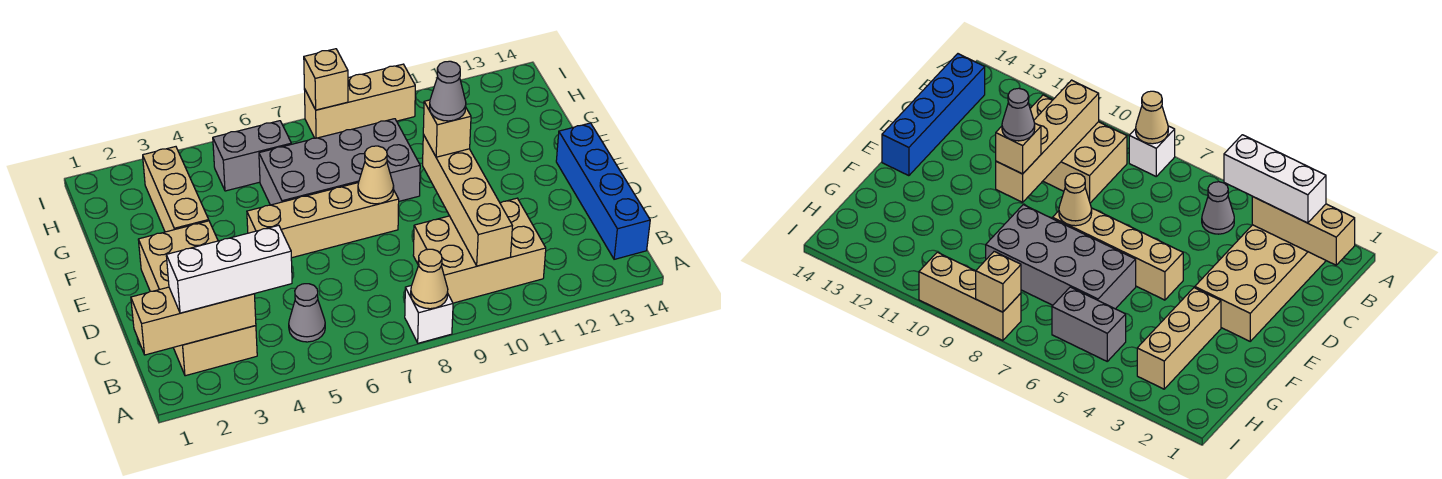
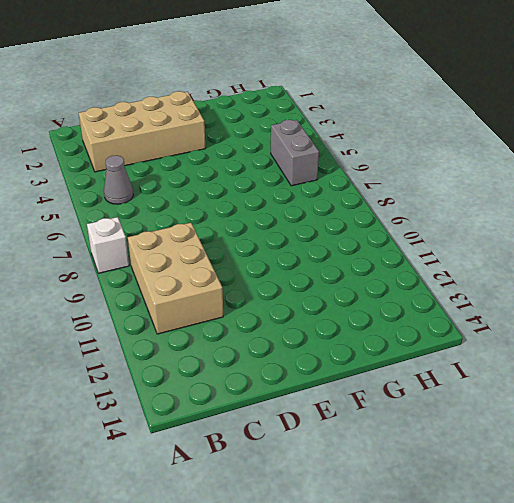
none -> blue 1x4 brick [556,123,650,259]
none -> tan 1x4 brick [247,183,399,258]
none -> tan 1x3 brick [143,147,209,232]

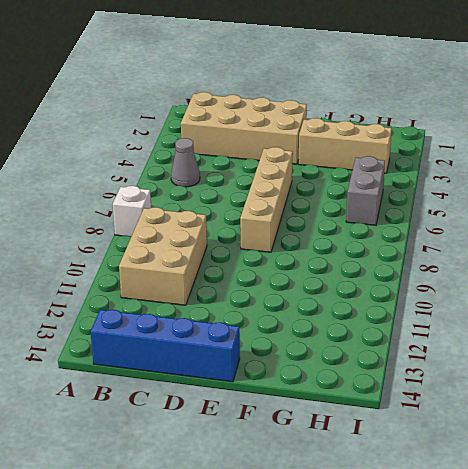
none -> grey 2x4 brick [259,119,420,205]
none -> tan 1x3 brick [304,64,415,138]
none -> tan 1x1 cone [411,249,448,309]

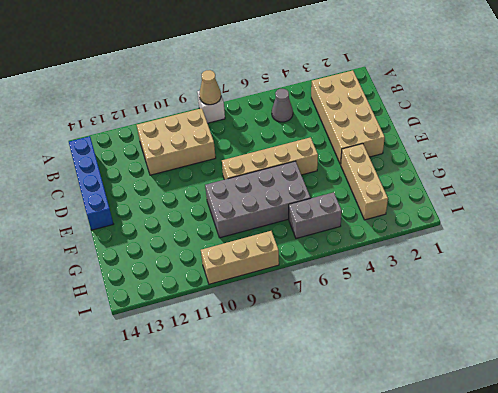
none -> tan 1x3 brick [131,287,256,355]
none -> tan 1x4 brick [423,135,512,266]
none -> tan 1x1 cone [358,146,394,204]

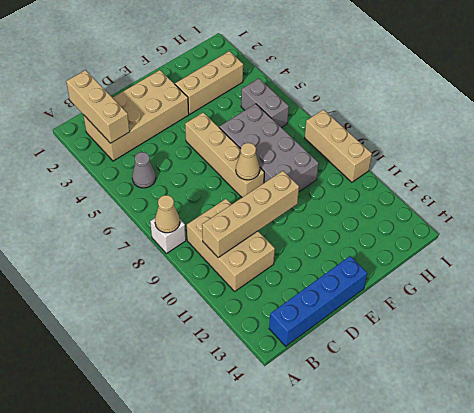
none -> tan 1x1 brick [304,49,348,110]
none -> white 1x3 brick [166,225,292,313]
none -> tan 1x1 brick [423,100,471,157]

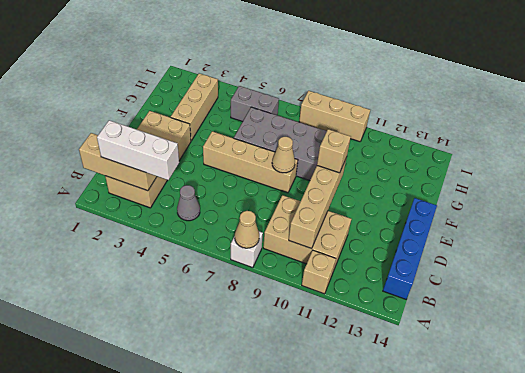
tan 1x1 brick [302,250,336,294] -> tan 1x1 brick moved to [304,49,348,110]
none -> grey 1x1 cone [429,61,466,121]

